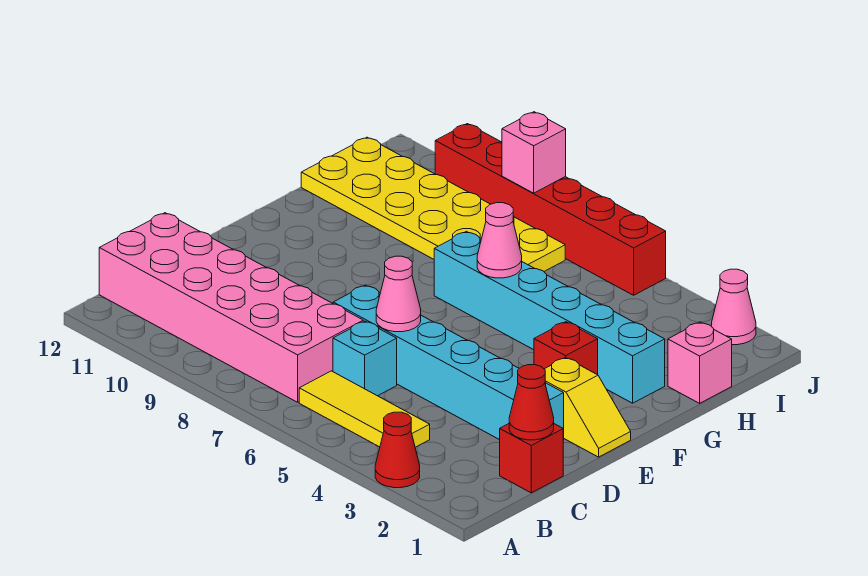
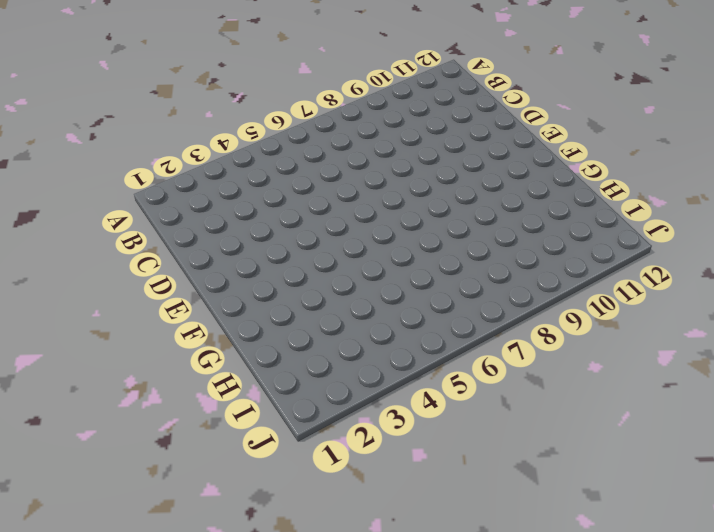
none -> red 1x1 cone [375,412,420,488]
none -> yellow 1x3 tile [299,371,430,447]
none -> pink 2x6 brick [99,213,363,402]

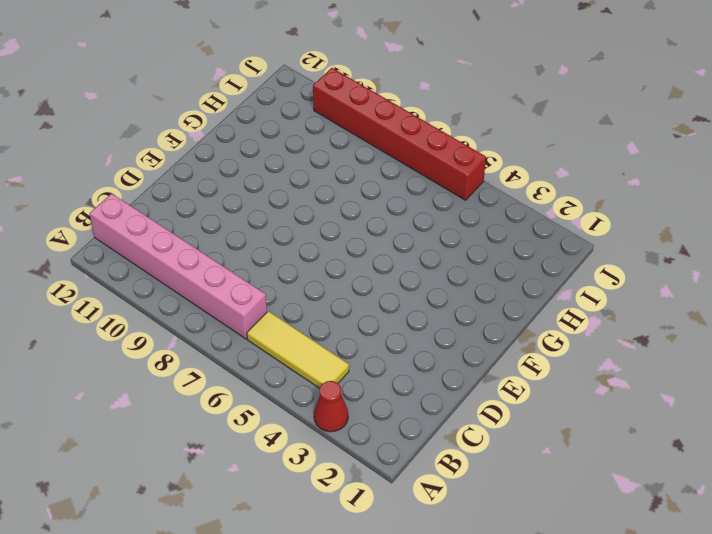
pink 1x6 brick [90,193,267,339] -> pink 2x6 brick [99,213,363,402]
none -> red 1x1 brick [500,424,563,493]
none -> cyan 1x1 brick [333,321,397,396]
none -> cyan 1x6 brick [333,285,564,440]

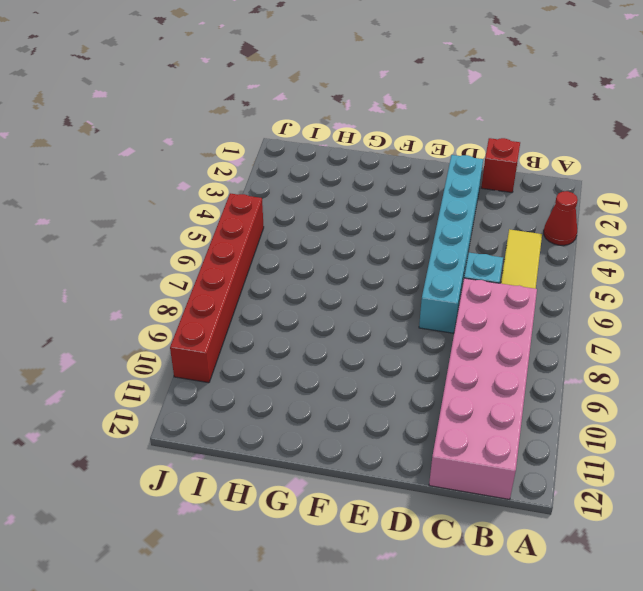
none -> yellow 1x2 slope [545,358,631,457]
none -> red 1x1 brick [534,322,598,375]
none -> cyan 1x6 brick [434,231,665,403]

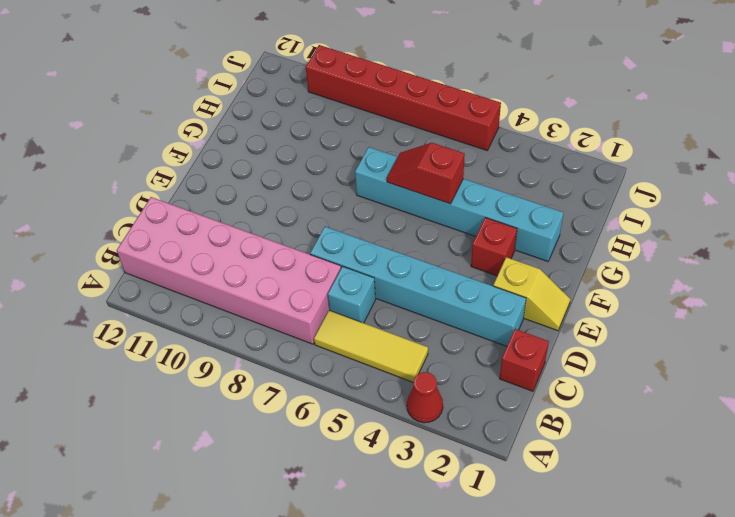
red 1x2 slope [387,143,465,204] -> pink 1x1 cone [477,203,522,278]
none -> pink 1x1 brick [668,322,732,403]
none -> yellow 2x6 plate [301,137,565,271]
none -> pink 1x1 cone [711,269,756,345]

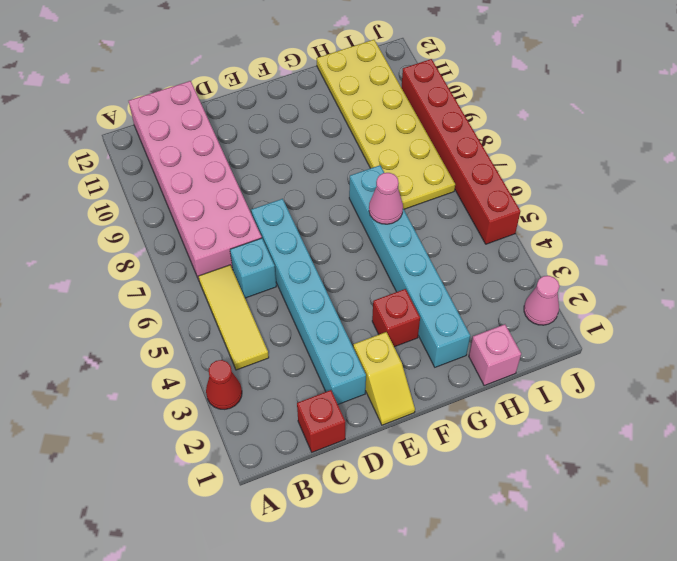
none -> red 1x1 cone [509,365,554,440]
none -> pink 1x1 cone [376,256,421,332]
none -> pink 1x1 brick [502,112,566,193]

